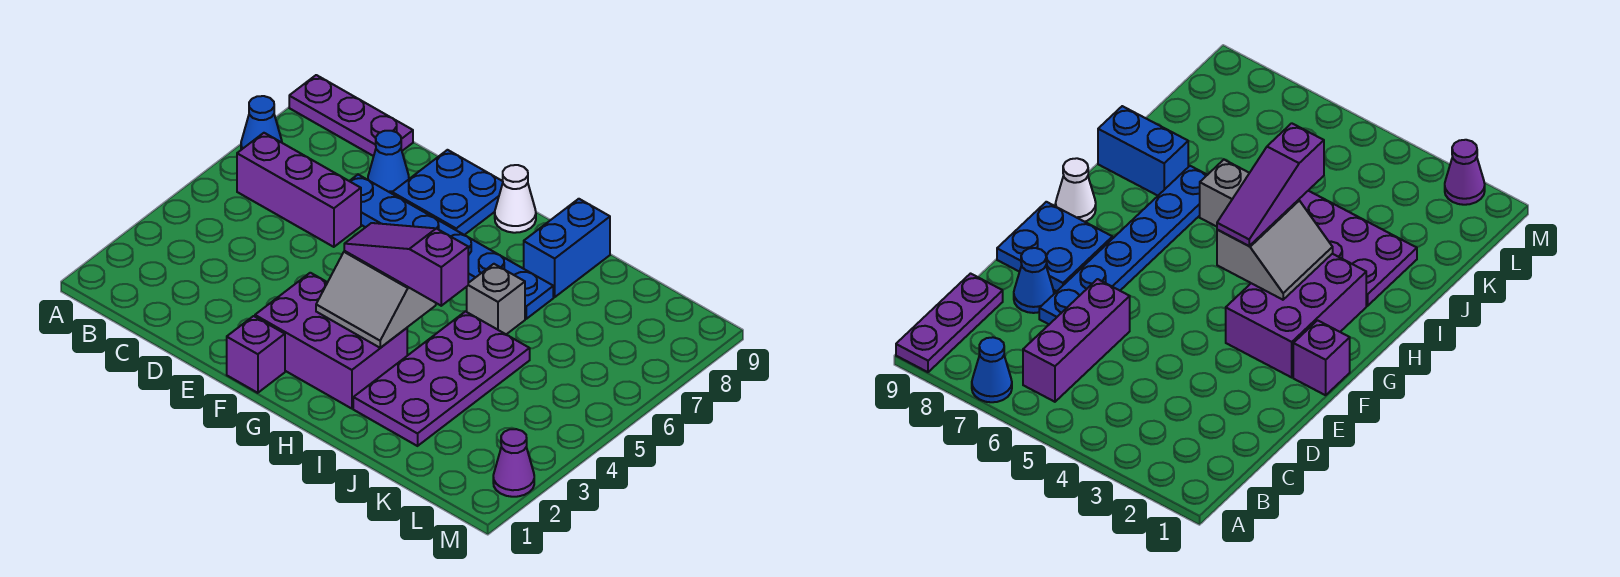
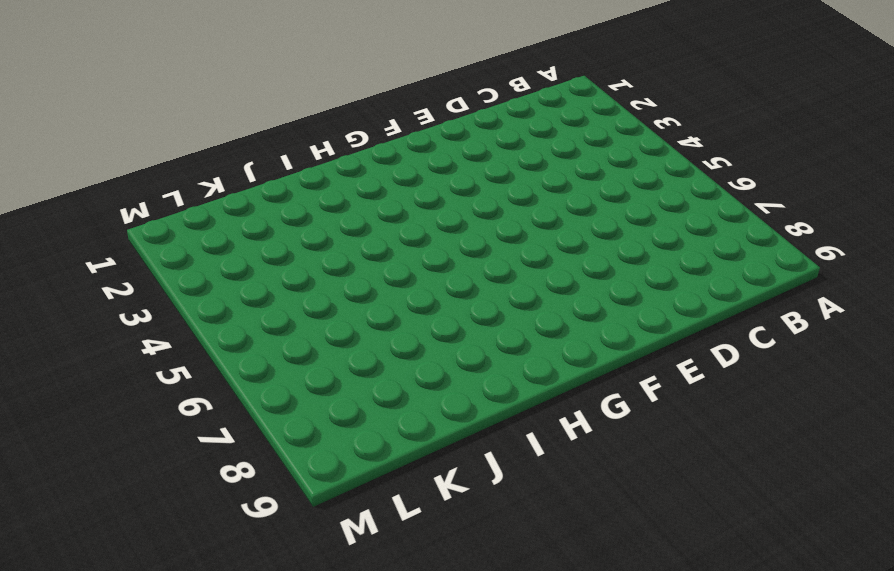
none -> blue 1x1 cone [241,96,282,150]
none -> purple 1x3 plate [289,75,413,156]
none -> purple 1x3 brick [237,133,361,247]

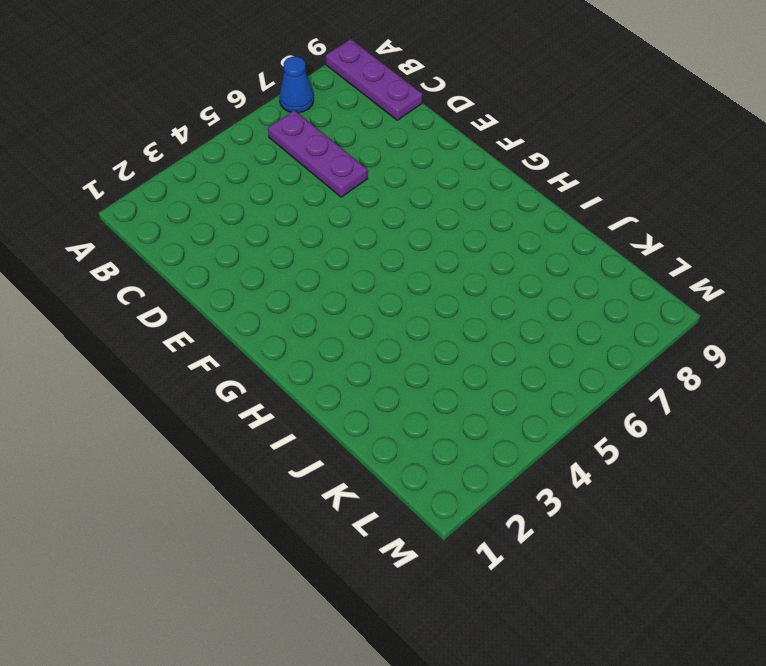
purple 1x3 plate [268,110,367,197] -> purple 1x3 brick [237,133,361,247]
none -> blue 1x6 plate [350,175,553,319]
none -> blue 1x1 cone [368,131,409,193]
none -> blue 2x2 plate [392,150,503,235]

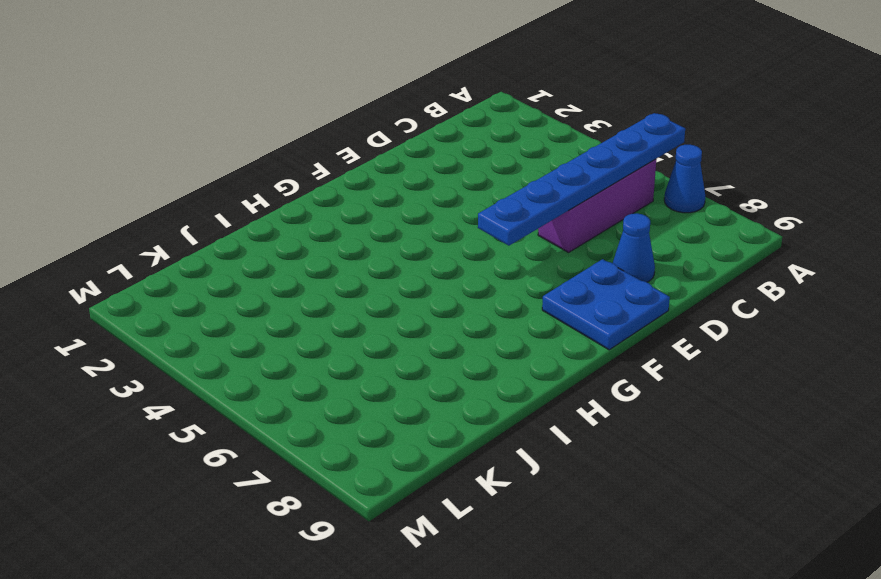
blue 1x6 plate [478,113,685,246] -> blue 1x6 plate moved to [350,175,553,319]
none -> purple 1x3 plate [289,75,413,156]
none -> purple 1x1 brick [227,316,285,393]
none -> purple 2x3 brick [255,273,407,409]

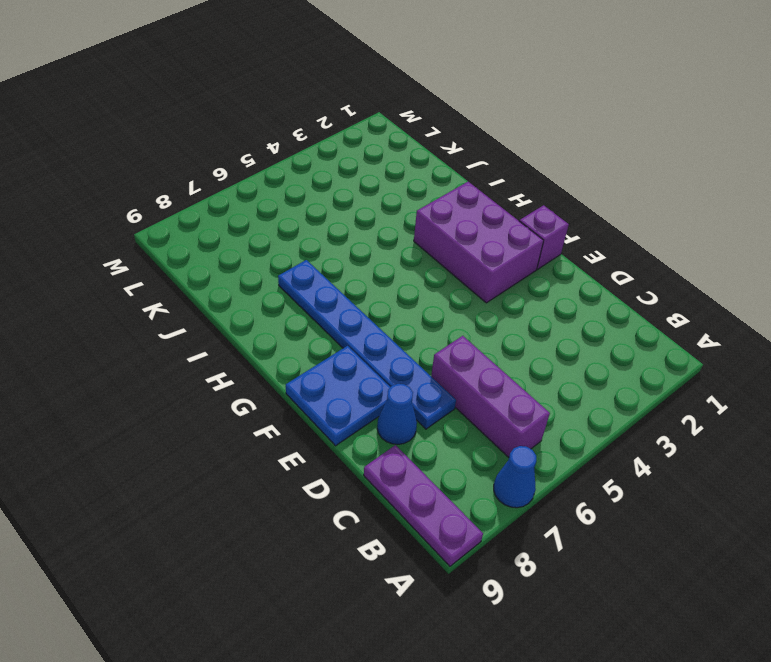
none -> white 1x1 cone [495,165,536,233]
none -> purple 2x4 plate [353,312,530,446]
none -> grey 1x1 brick [467,264,525,334]

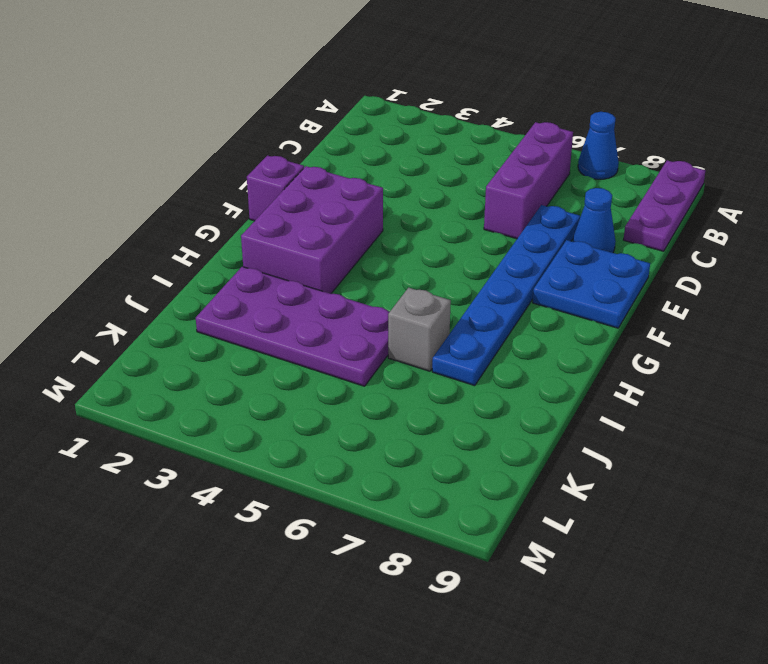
none -> white 1x1 cone [495,165,536,233]
none -> blue 1x2 brick [524,199,610,297]
none -> purple 1x1 cone [493,429,534,497]

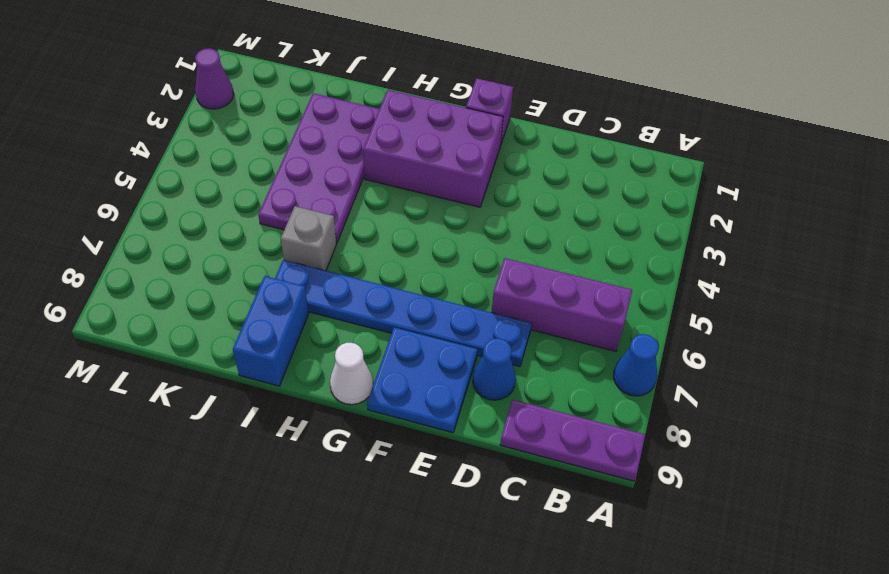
none -> grey 2x2 slope [316,251,436,348]
none -> purple 1x3 slope [344,223,468,306]

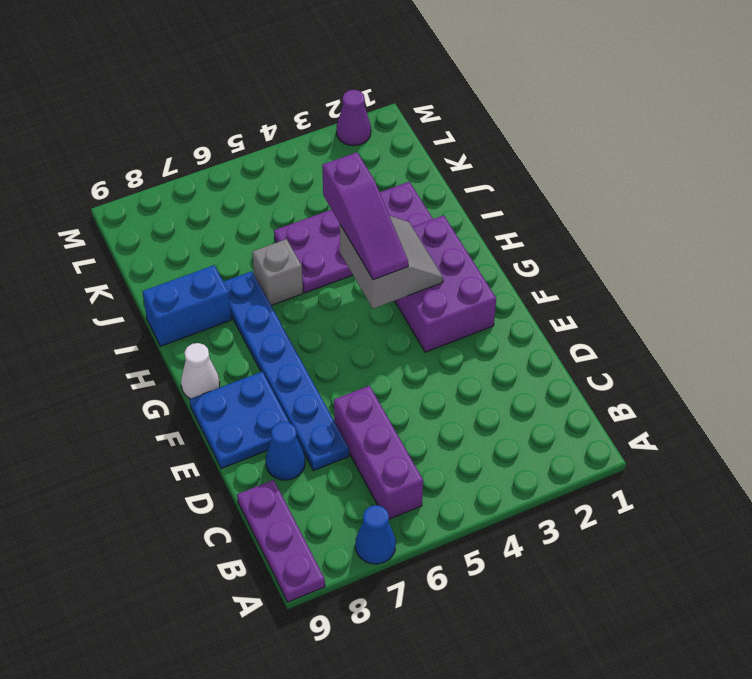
none -> purple 1x1 brick [227,316,285,393]

